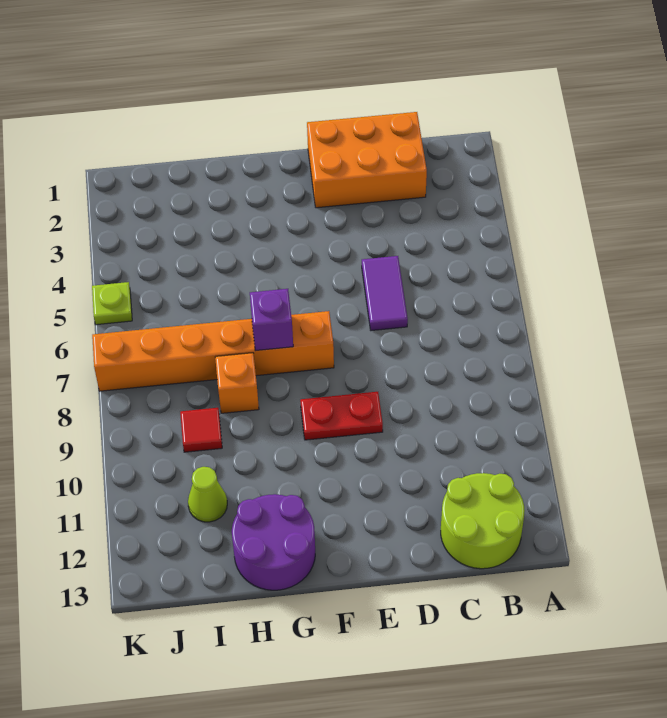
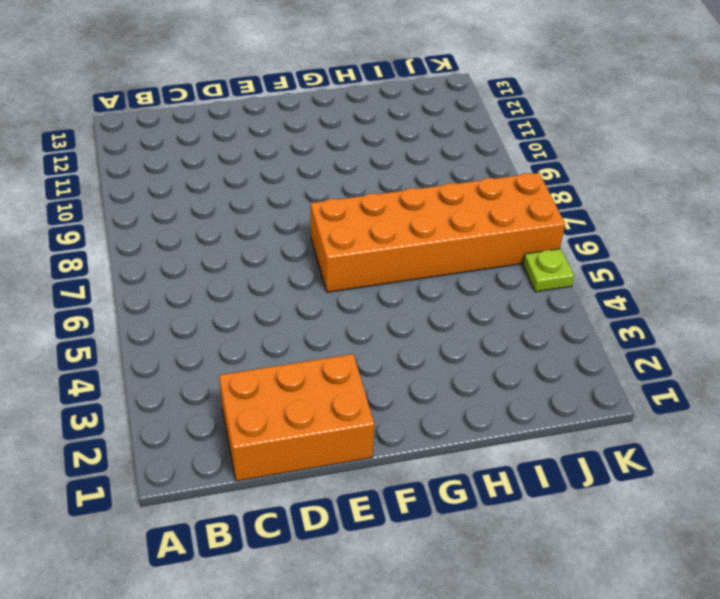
orange 2x6 brick [311,173,565,292] -> orange 1x6 brick [92,311,334,391]
none -> lime 2x2 round brick [441,473,525,569]
none -> purple 1x2 tile [362,256,408,331]

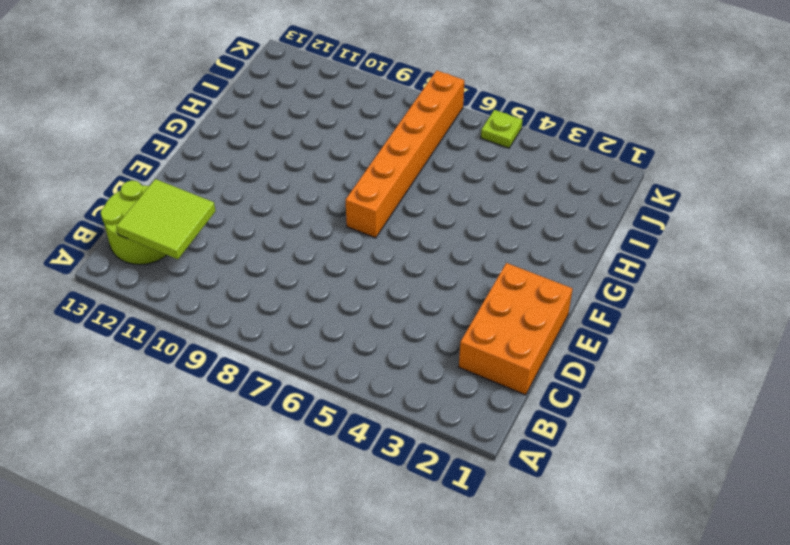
lime 2x2 tile [116,179,216,259] -> none
none -> purple 1x2 tile [362,256,408,331]
none -> red 1x2 plate [300,392,383,440]

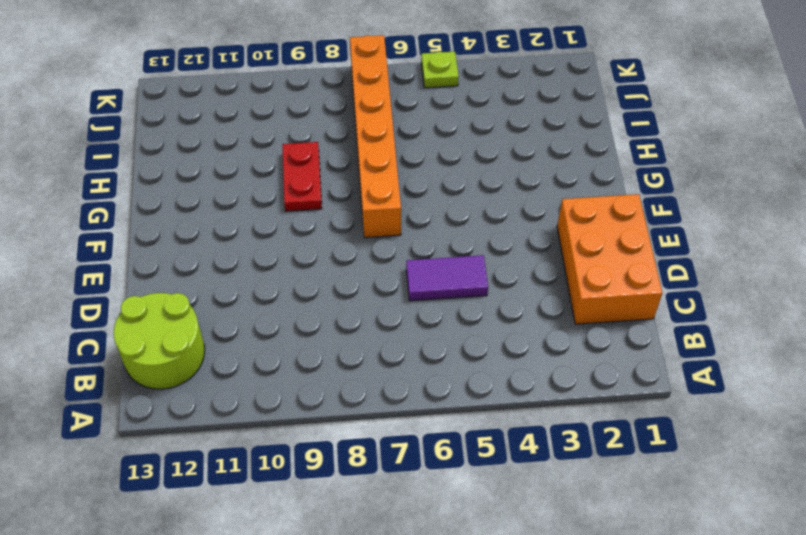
red 1x2 plate [282,142,322,211] -> red 1x2 plate moved to [300,392,383,440]
none -> purple 2x2 round brick [232,494,315,590]
none -> orange 1x1 brick [215,353,259,413]

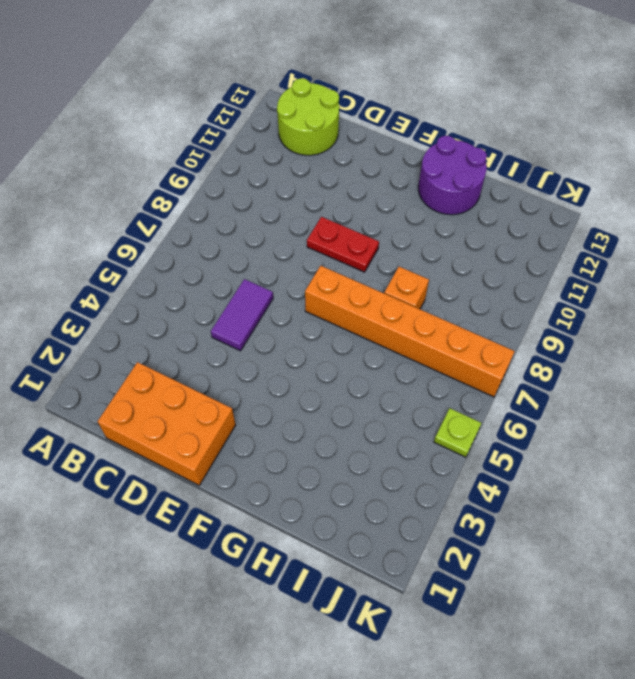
none -> red 1x1 tile [180,408,222,452]
none -> lime 1x1 cone [188,467,227,522]

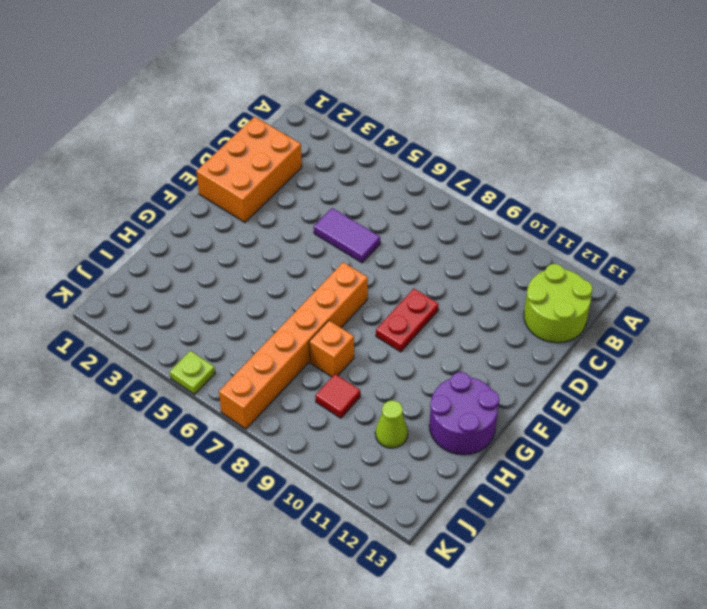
none -> purple 1x1 brick [250,289,293,351]

